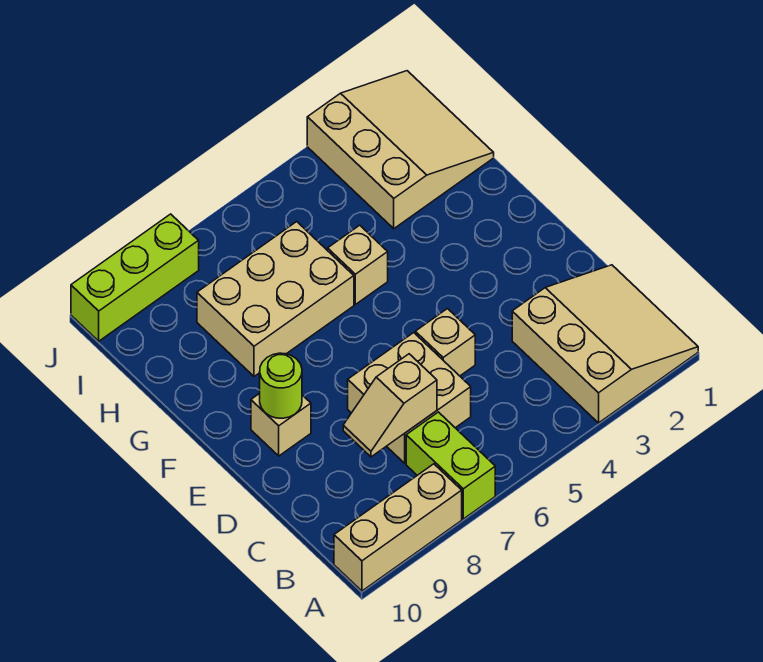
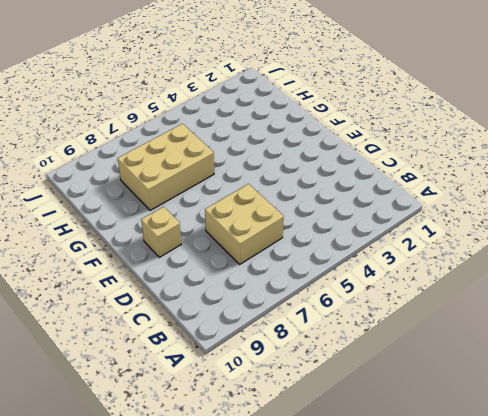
none -> tan 3x3 slope [512,265,698,423]
none -> lime 1x2 brick [406,412,495,519]
none -> tan 1x3 brick [334,464,462,591]

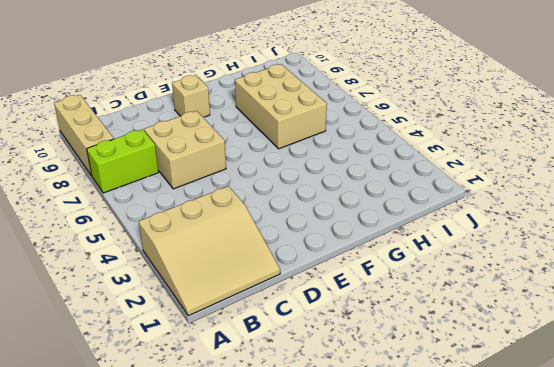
none -> tan 1x1 brick [415,309,475,376]
none -> tan 1x1 brick [328,225,388,304]
none -> tan 3x3 slope [307,71,494,229]

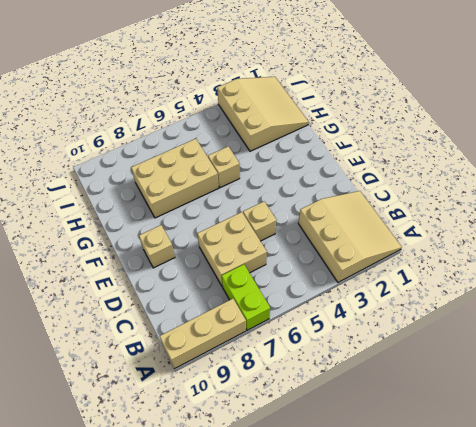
none -> lime 1x3 brick [71,214,199,341]
none -> tan 1x2 slope [343,354,437,457]
none -> lime 1x1 round brick [260,353,302,418]

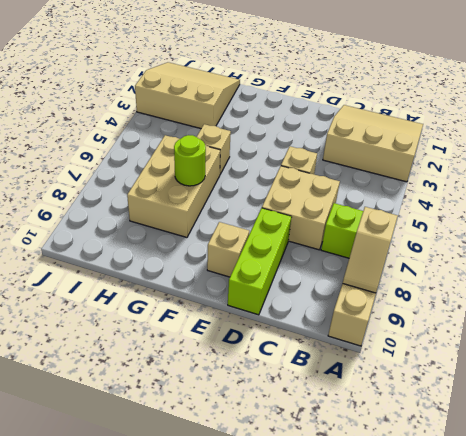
tan 1x2 slope [343,207,398,293] -> tan 1x2 slope moved to [343,354,437,457]
lime 1x3 brick [228,208,291,315] -> lime 1x3 brick moved to [71,214,199,341]
lime 1x1 round brick [174,135,206,186] -> lime 1x1 round brick moved to [260,353,302,418]

